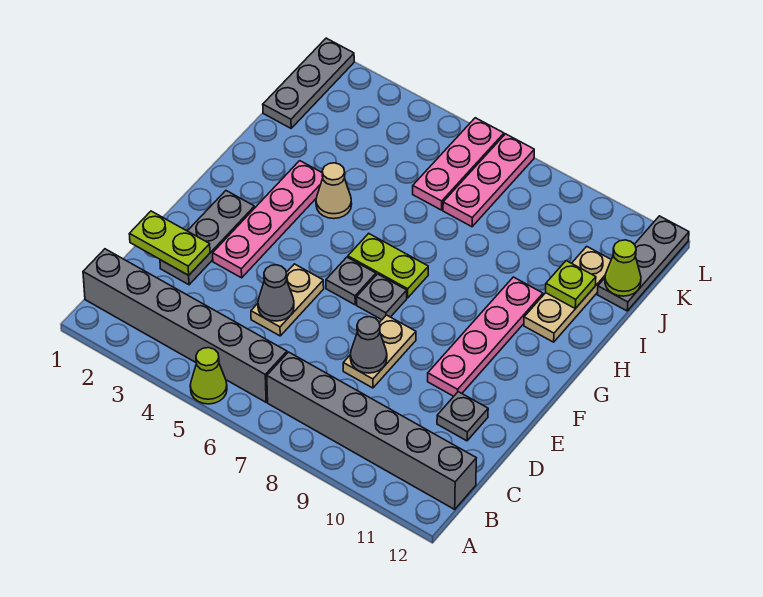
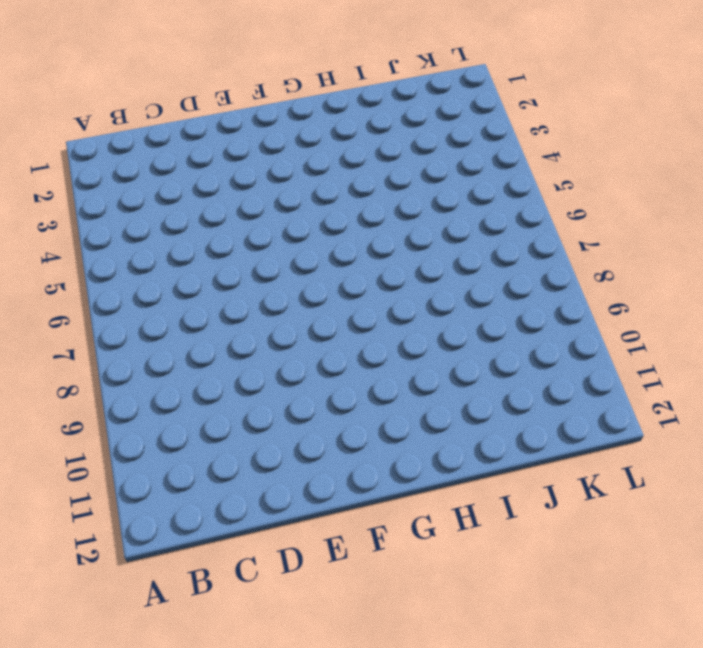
none -> lime 1x1 cone [190,348,227,404]
none -> grey 1x6 brick [83,249,287,402]
none -> grey 1x6 brick [267,352,476,509]

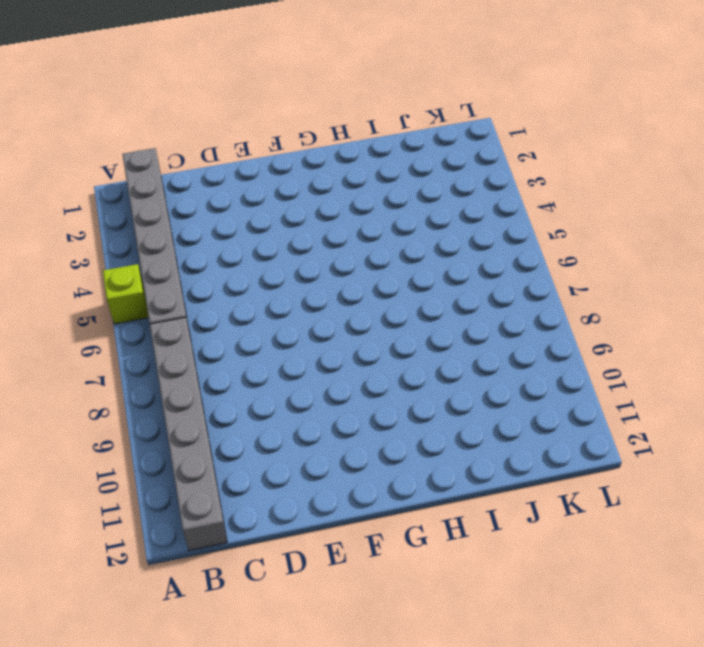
lime 1x1 brick [103,264,149,324] -> lime 1x1 cone [190,348,227,404]
none -> grey 1x3 plate [160,191,255,285]
none -> tan 1x2 plate [251,264,324,336]
none -> tan 1x2 plate [343,315,416,388]

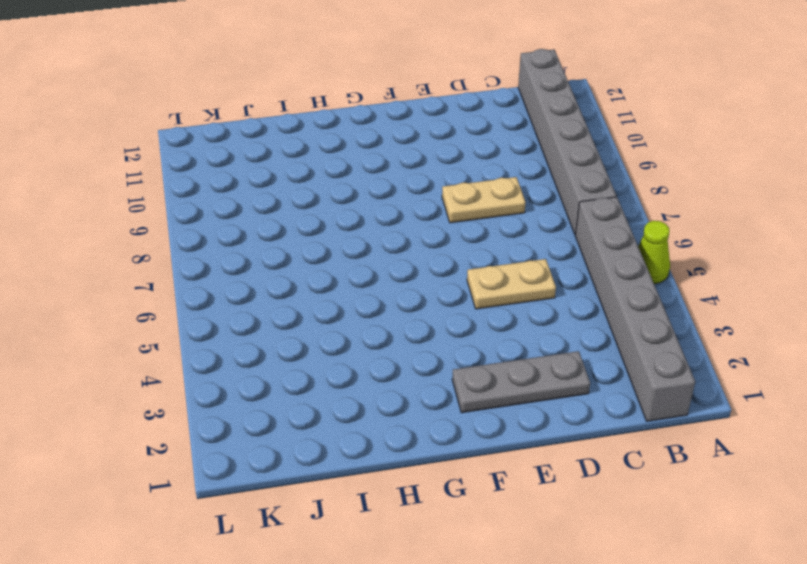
none -> grey 1x1 plate [437,392,488,441]
none -> pink 1x4 plate [213,161,323,278]
none -> pink 1x4 plate [428,277,543,396]

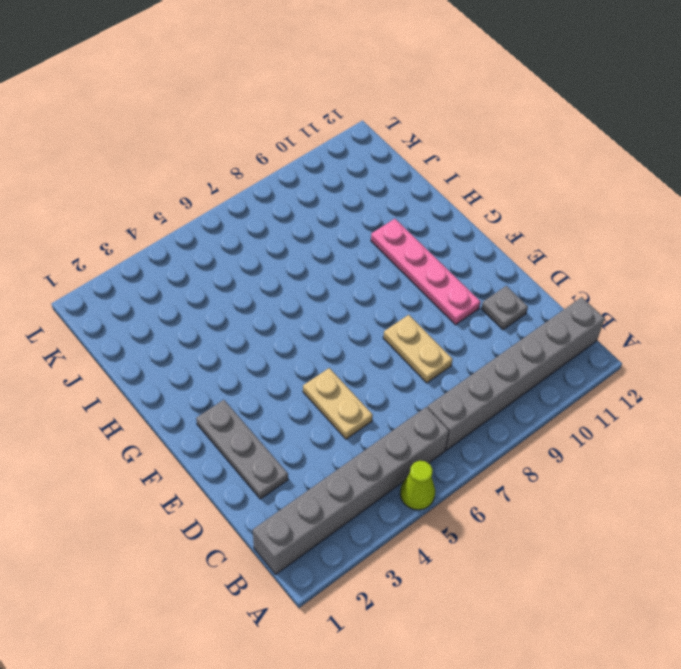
none -> pink 1x4 plate [213,161,323,278]
none -> grey 1x1 plate [326,257,376,305]
none -> grey 1x1 plate [357,274,407,320]

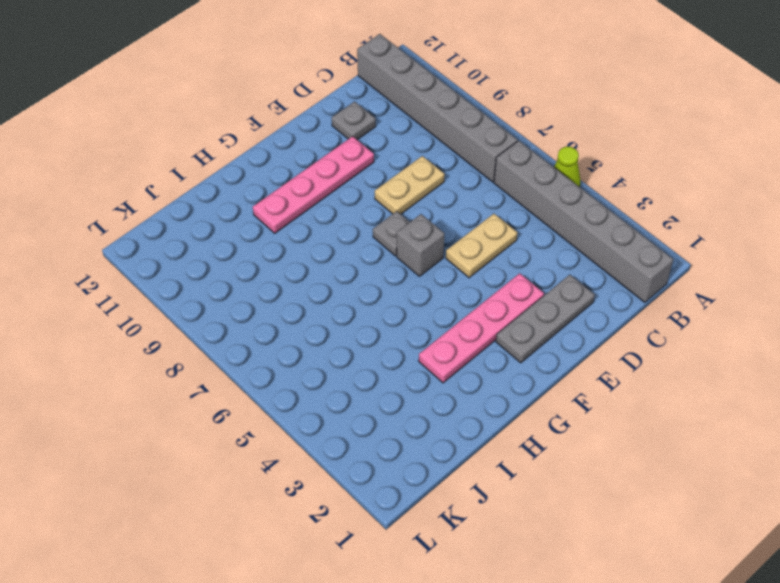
grey 1x1 brick [397,214,444,276] -> grey 1x1 plate [326,257,376,305]
none -> lime 1x2 plate [348,233,428,298]
none -> tan 1x1 cone [316,163,352,219]
none -> tan 1x3 plate [524,246,611,342]

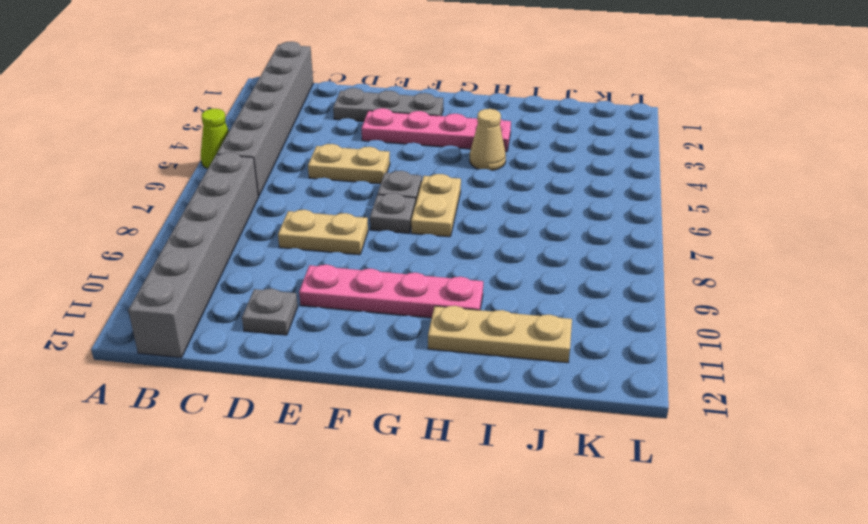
tan 1x2 plate [411,174,461,237] -> lime 1x2 plate [348,233,428,298]
none -> grey 1x3 plate [263,38,354,128]
none -> pink 1x3 plate [413,118,504,210]
none -> pink 1x3 plate [443,134,534,227]

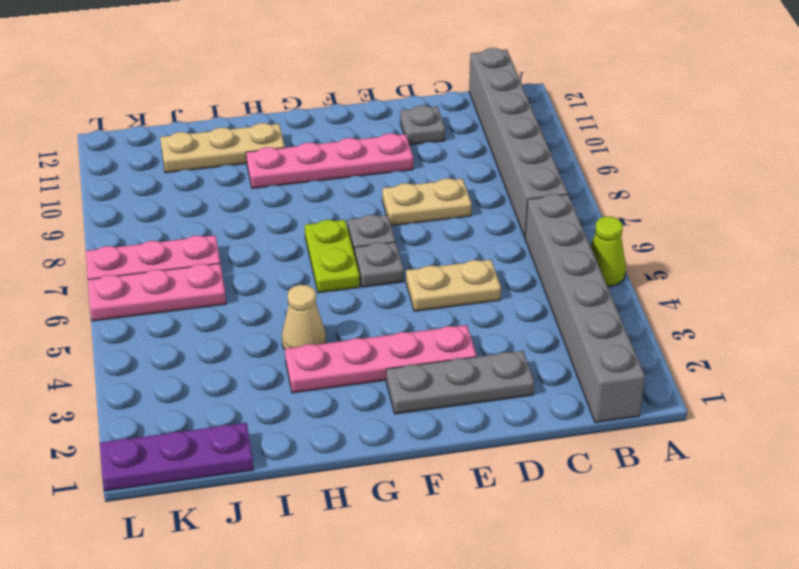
purple 1x3 plate [100,423,253,491] -> grey 1x3 plate [263,38,354,128]
none -> grey 1x3 plate [597,216,689,311]
none -> lime 1x2 plate [129,211,210,275]
none -> grey 1x1 cone [258,265,294,321]

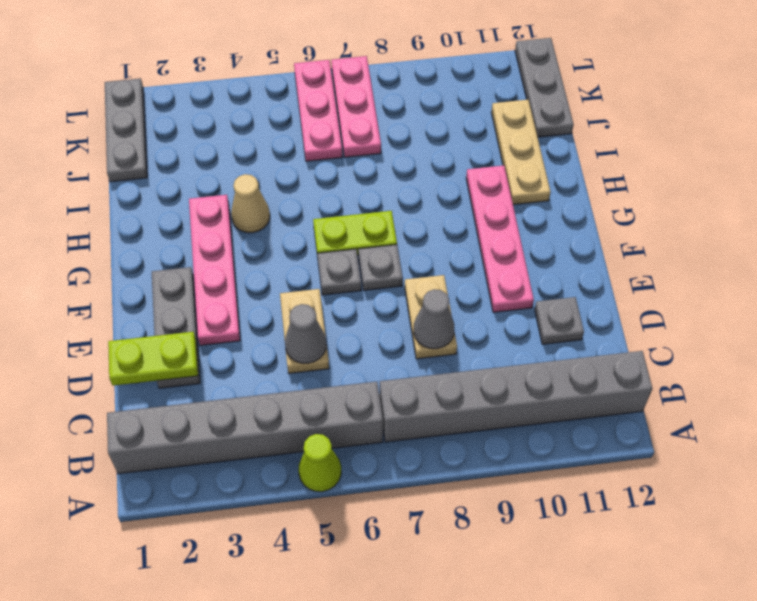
none -> lime 1x1 plate [546,261,596,309]
none -> lime 1x1 cone [605,240,641,296]

